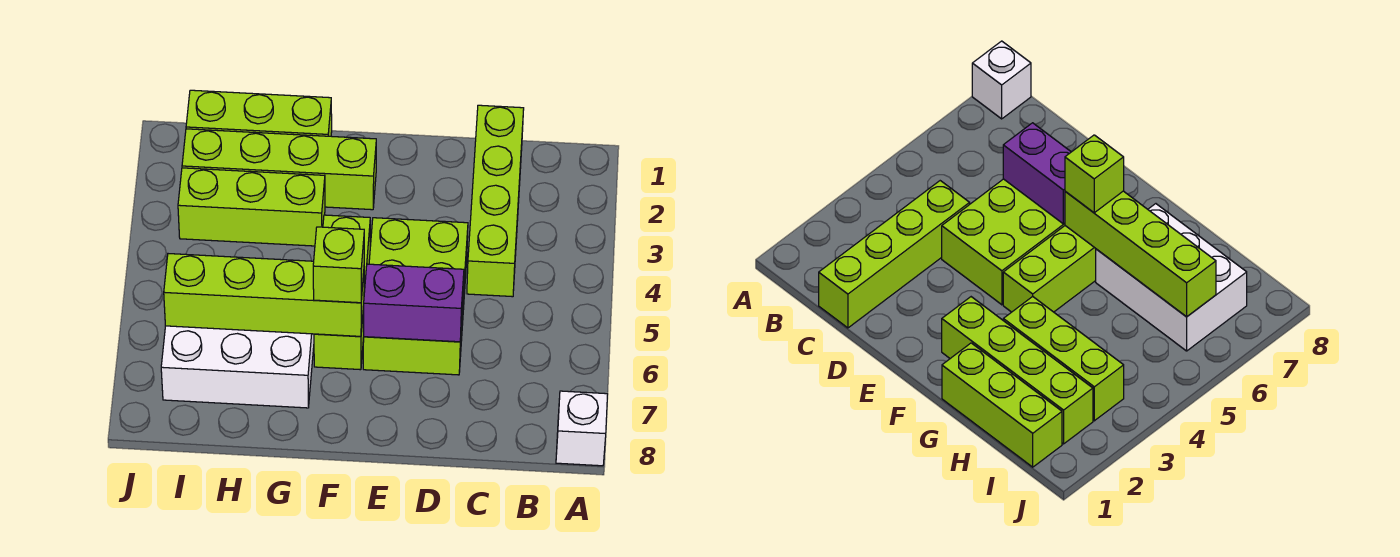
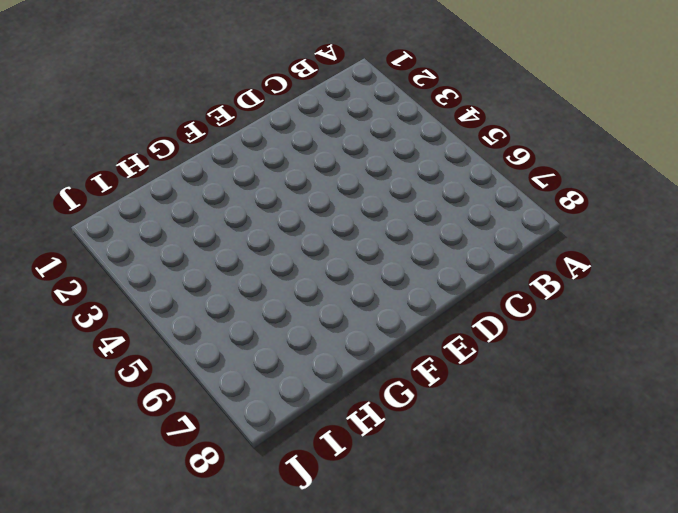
none -> white 1x1 brick [556,391,608,466]
none -> lime 1x4 brick [467,105,524,297]

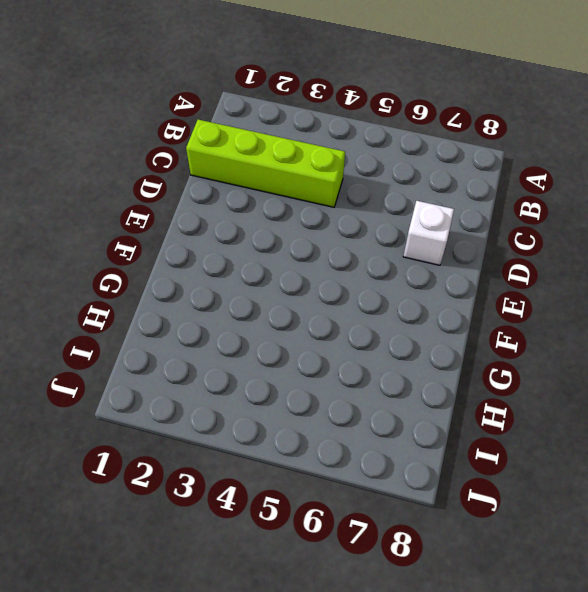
white 1x1 brick [403,201,454,265] -> white 1x1 brick moved to [556,391,608,466]
none -> lime 2x3 brick [363,218,468,375]
none -> lime 1x4 brick [182,129,376,210]

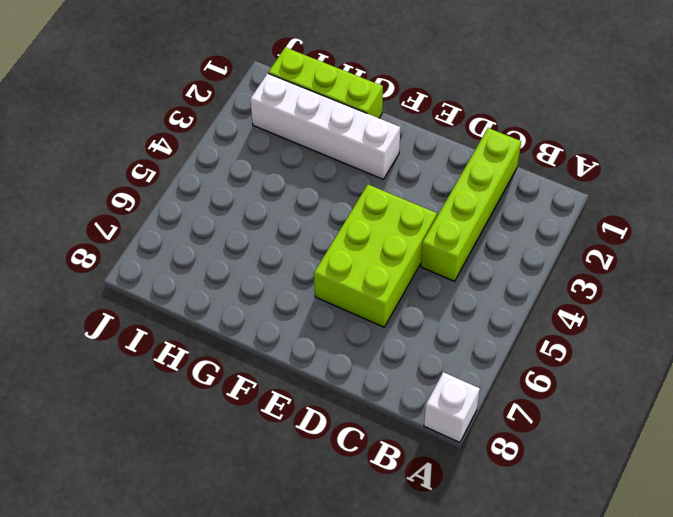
white 1x4 brick [250,73,400,179] -> lime 1x4 brick [182,129,376,210]
none -> lime 1x3 brick [314,215,370,370]
none -> lime 1x3 brick [178,168,325,246]

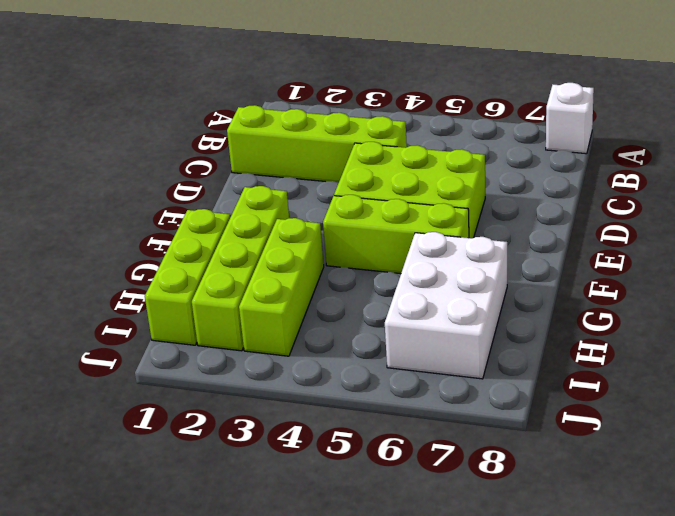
none -> purple 1x2 brick [363,264,464,342]
none -> lime 1x4 brick [164,254,364,336]

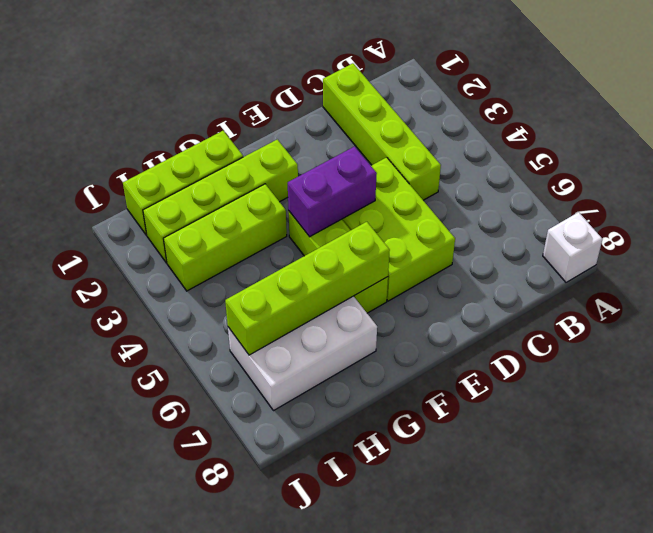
purple 1x2 brick [288,147,377,237] -> purple 1x2 brick moved to [363,264,464,342]
none -> lime 1x1 brick [313,227,364,303]

